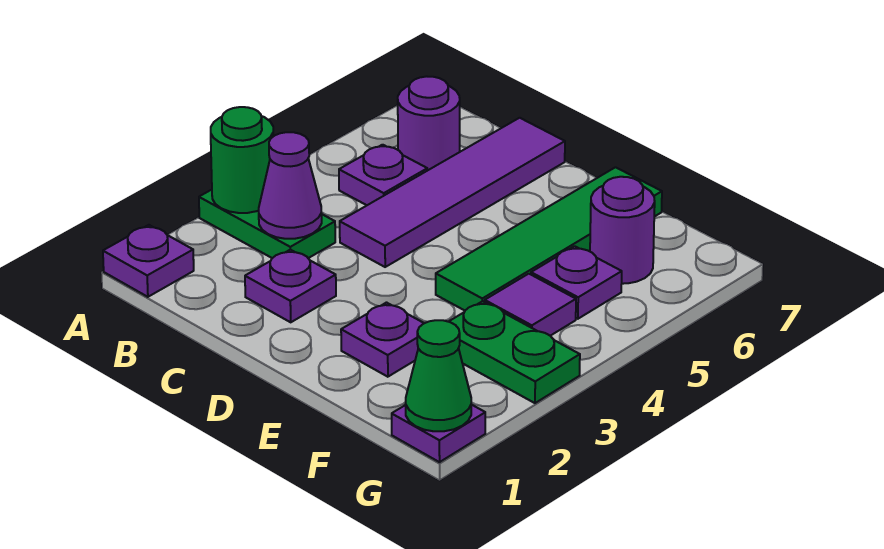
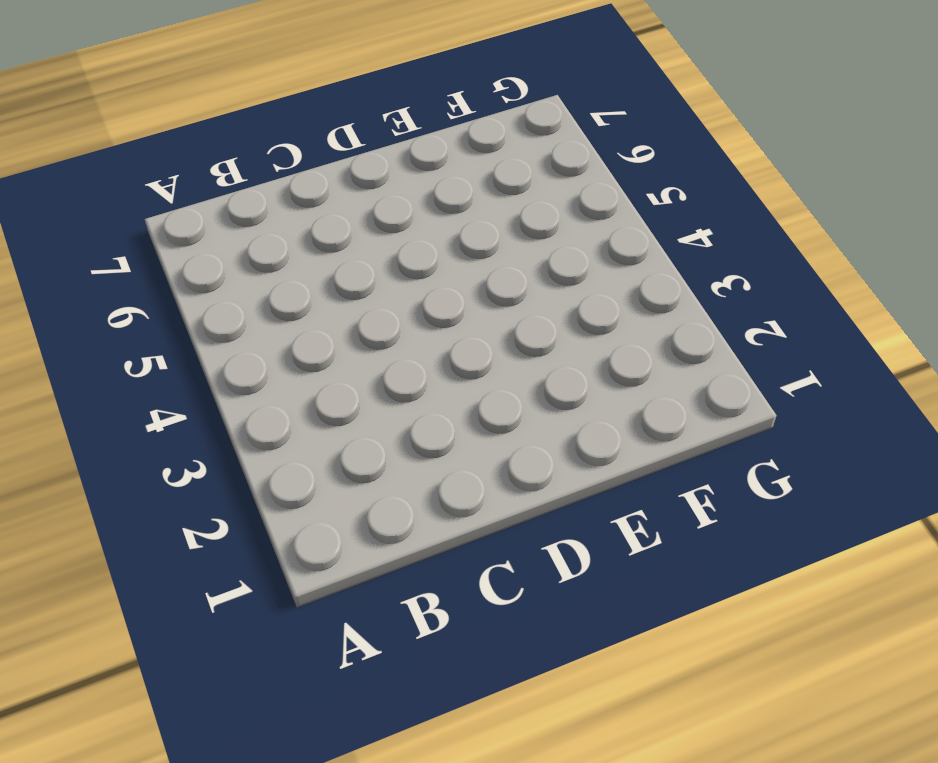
none -> purple 1x1 plate [103,225,194,297]
none -> green 1x2 plate [199,190,335,258]
none -> purple 1x1 plate [339,145,427,205]

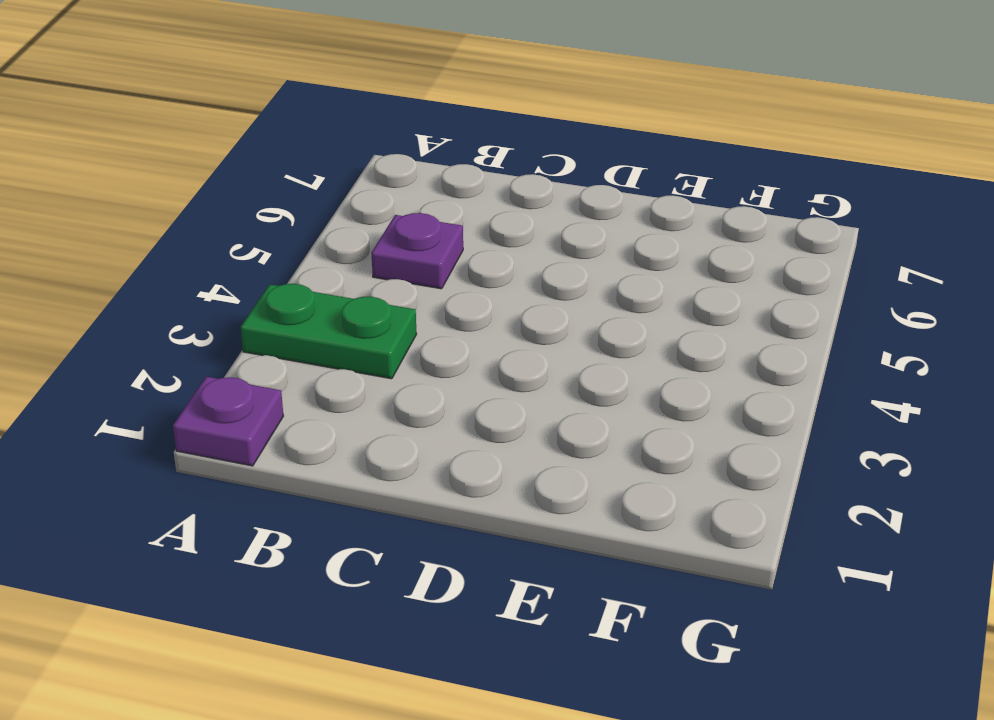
none -> purple 1x1 round brick [398,76,460,171]
none -> purple 1x1 plate [245,250,336,322]
none -> purple 1x4 tile [340,118,565,267]

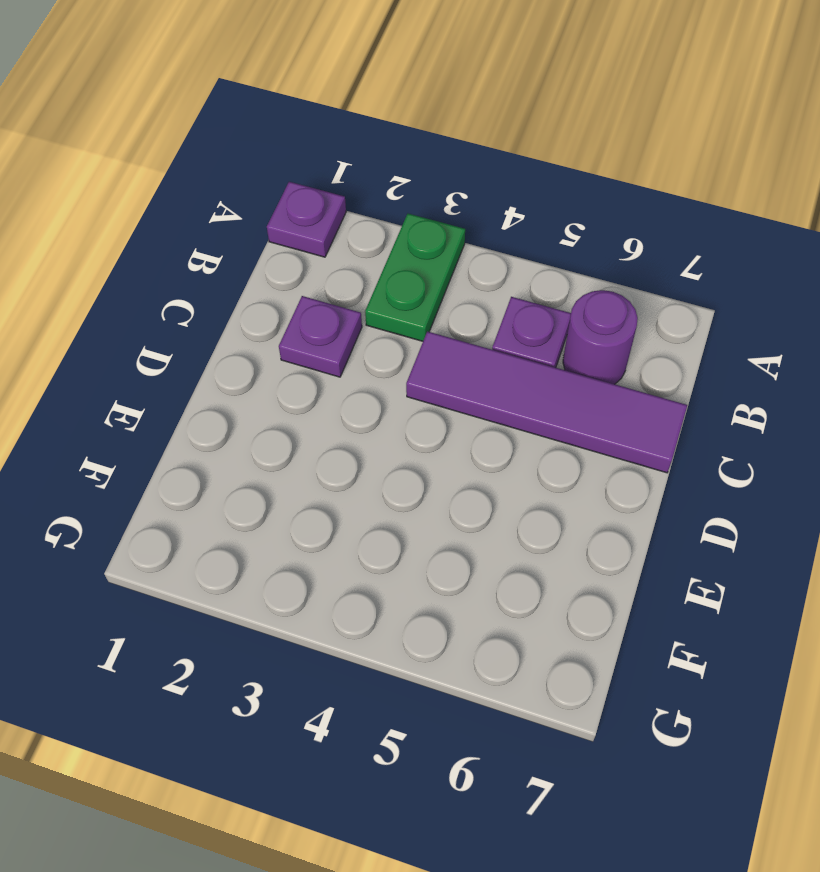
none -> purple 1x1 plate [341,303,424,377]
none -> green 1x4 tile [436,167,662,311]
none -> green 1x2 plate [449,301,580,403]

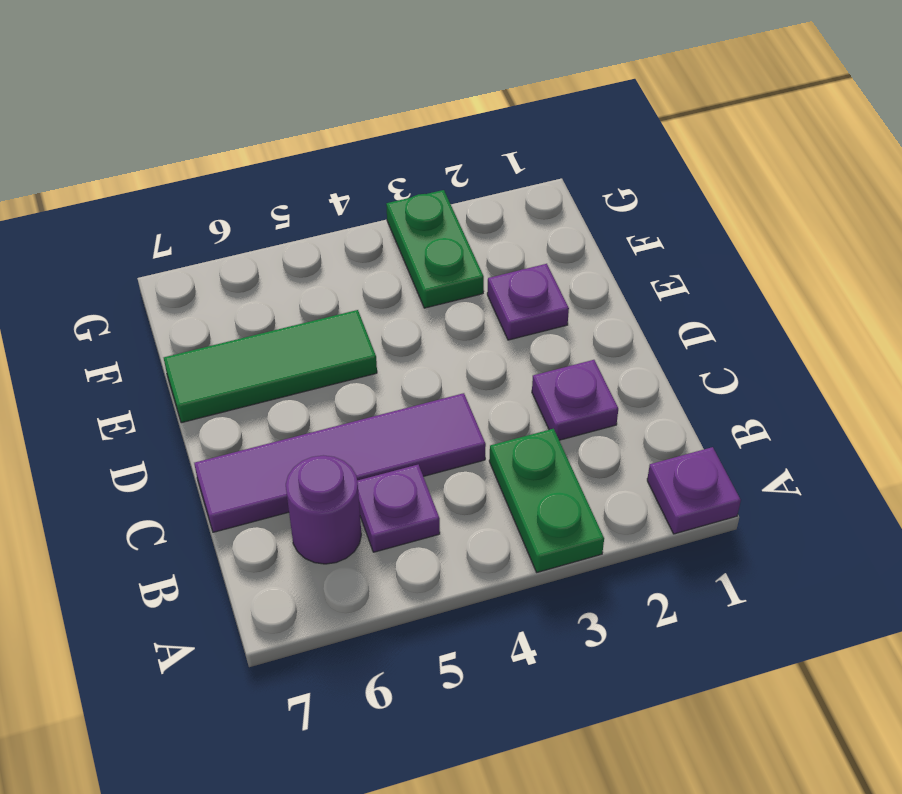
green 1x3 tile [164,310,377,423] -> green 1x4 tile [436,167,662,311]
none -> purple 1x1 tile [485,274,576,336]
none -> purple 1x1 plate [531,246,622,319]
none -> purple 1x1 round brick [590,177,655,284]

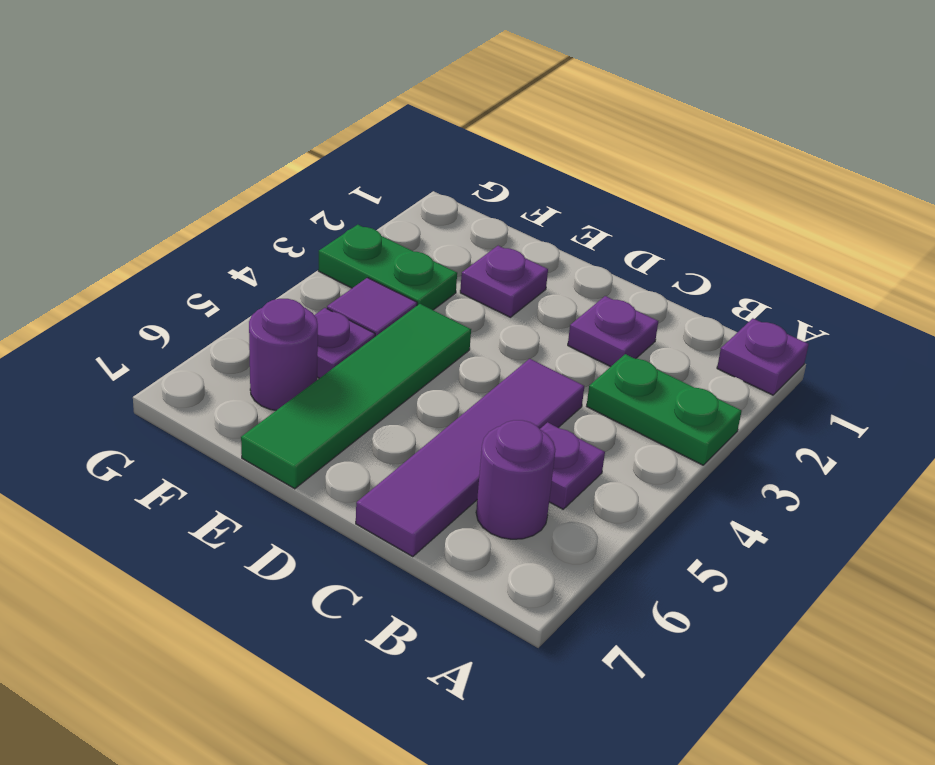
none -> purple 1x1 plate [392,404,485,462]
none -> green 1x1 round brick [211,107,273,213]
none -> purple 1x1 cone [259,132,322,239]

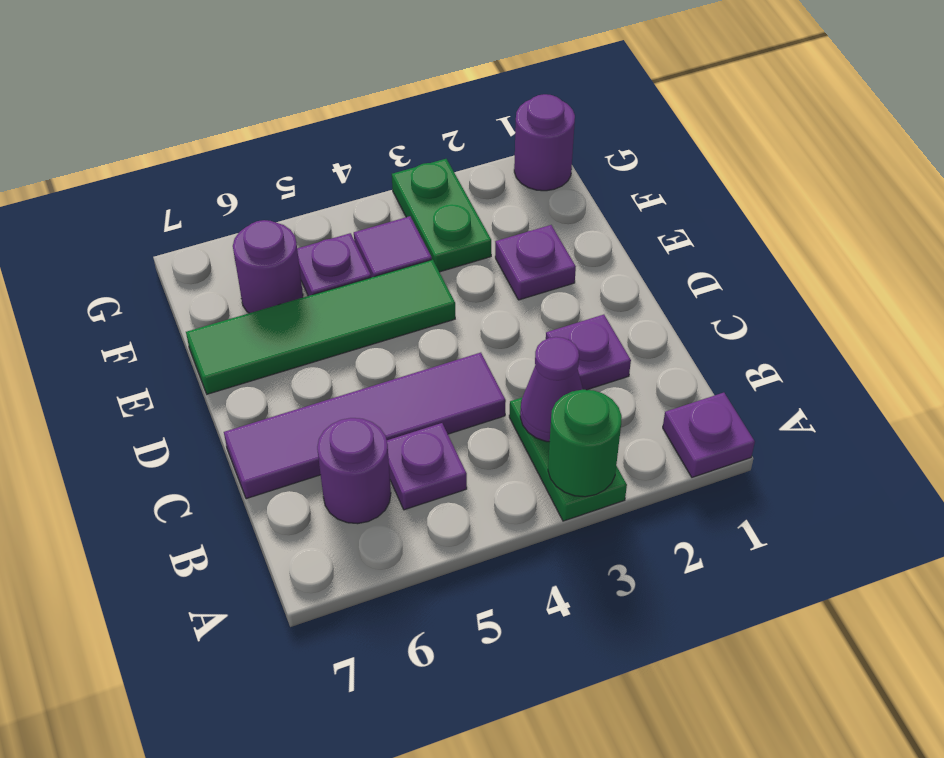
purple 1x1 round brick [514,94,575,191] -> purple 1x1 plate [392,404,485,462]
none -> green 1x1 cone [406,320,471,431]

